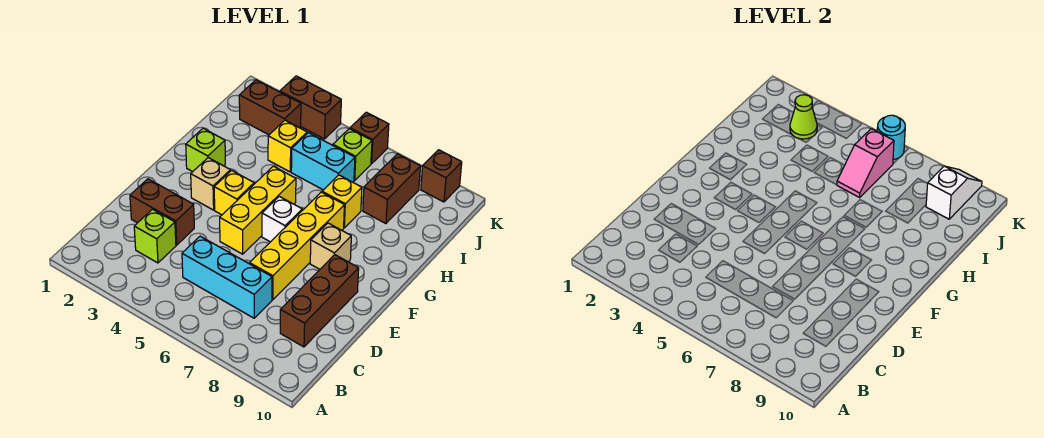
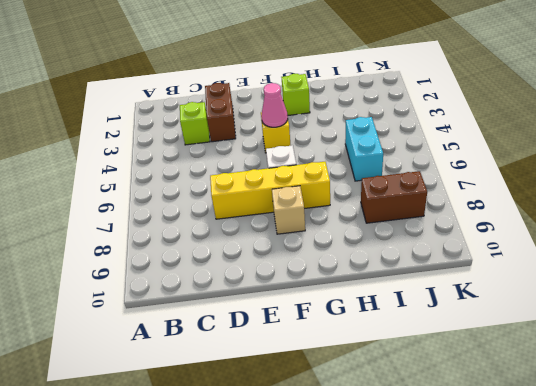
pink 1x1 cone [261,83,288,127] -> none
none -> cyan 1x3 brick [182,236,272,318]
none -> brown 1x3 brick [280,255,359,347]
none -> yellow 1x3 brick [220,166,296,254]

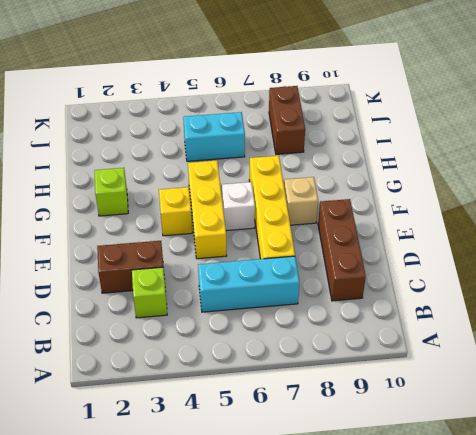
none -> tan 1x1 brick [191,158,230,210]
none -> yellow 1x1 brick [322,175,362,228]
none -> yellow 1x1 brick [268,120,307,172]

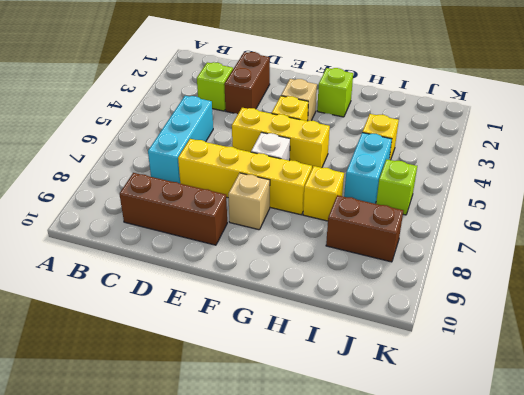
none -> brown 1x2 brick [239,80,301,135]
none -> brown 1x2 brick [280,76,341,139]
none -> brown 1x1 brick [350,112,389,164]

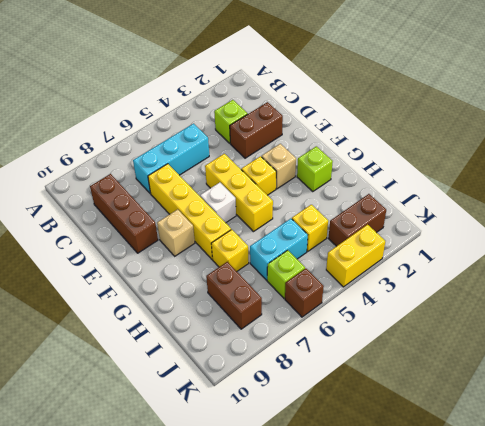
yellow 1x2 brick [326,225,385,287] -> brown 1x2 brick [280,76,341,139]
none -> brown 1x1 brick [421,150,462,202]
none -> pink 1x2 slope [837,129,894,197]
none -> lime 1x1 cone [790,95,817,139]

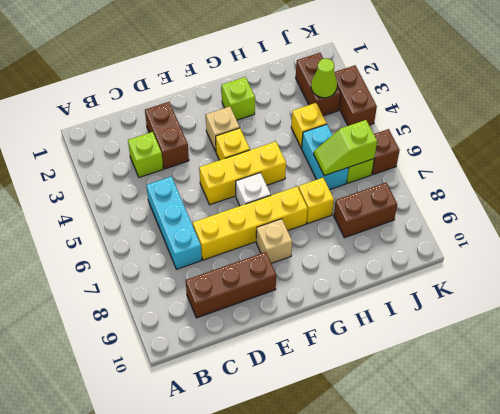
lime 1x2 slope [314,120,377,176] -> pink 1x2 slope [837,129,894,197]
none -> brown 1x1 brick [421,150,462,202]
none -> white 1x2 slope [926,166,982,219]
none -> cyan 1x1 round brick [877,115,905,160]

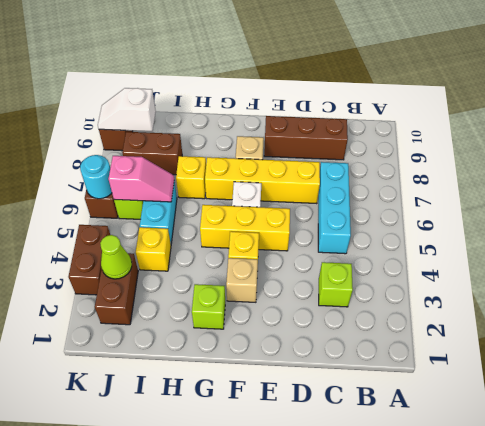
none -> brown 1x2 brick [130,179,194,245]

